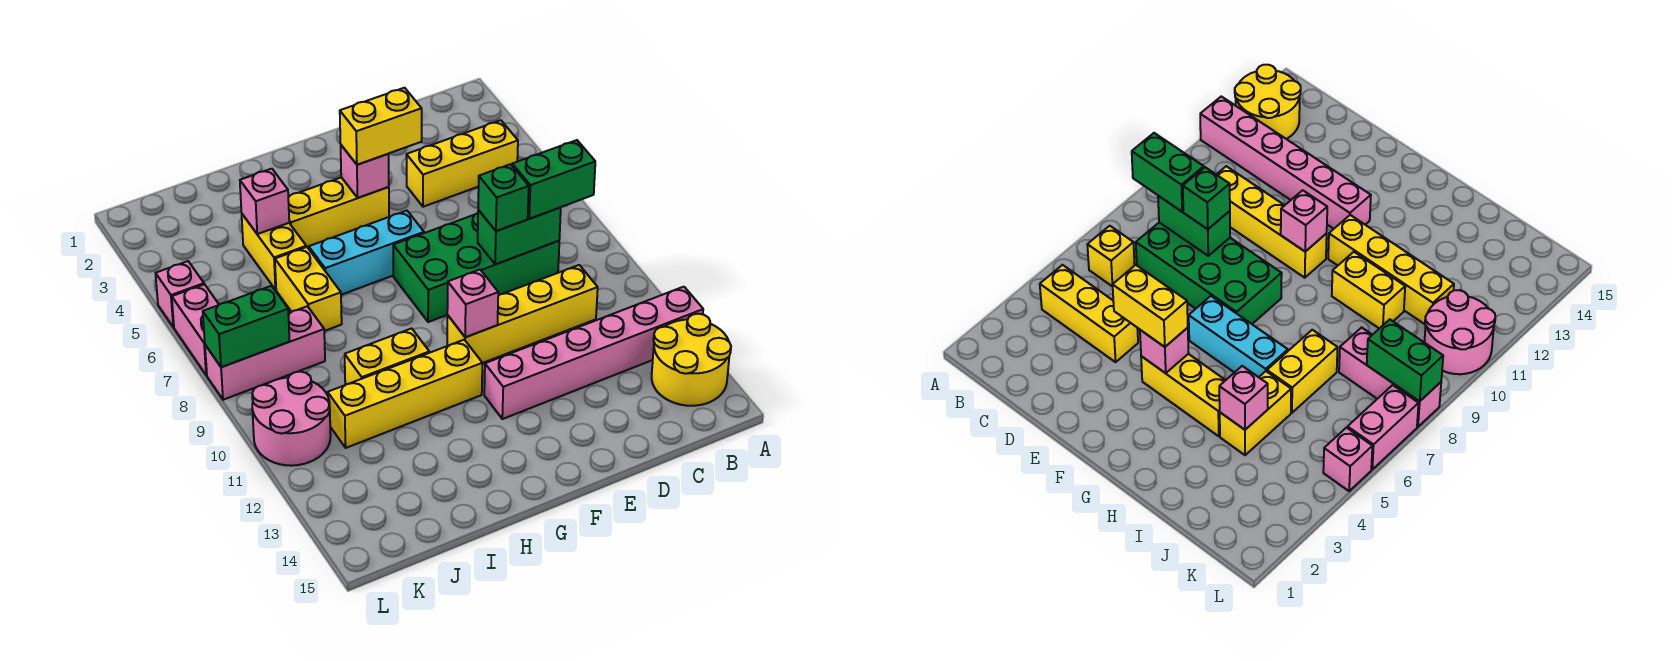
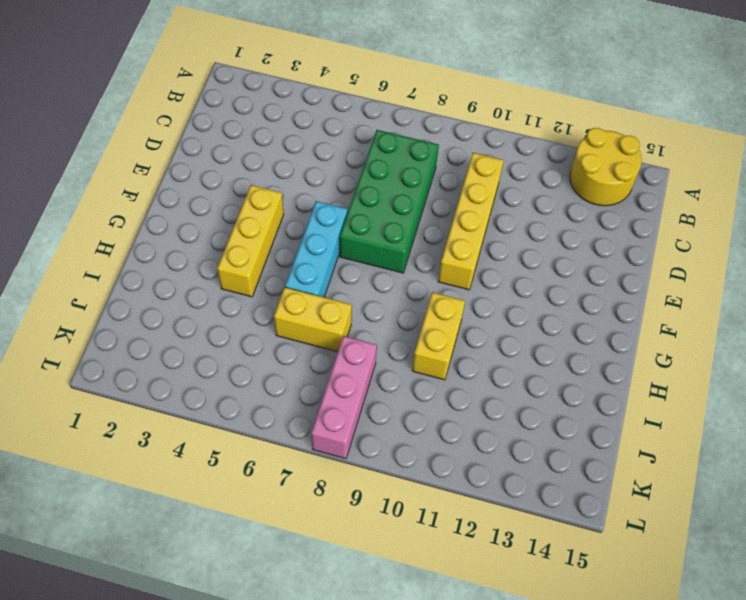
none -> pink 1x6 brick [484,287,703,419]
none -> yellow 1x3 brick [406,120,518,207]
none -> yellow 1x1 brick [1087,226,1135,287]

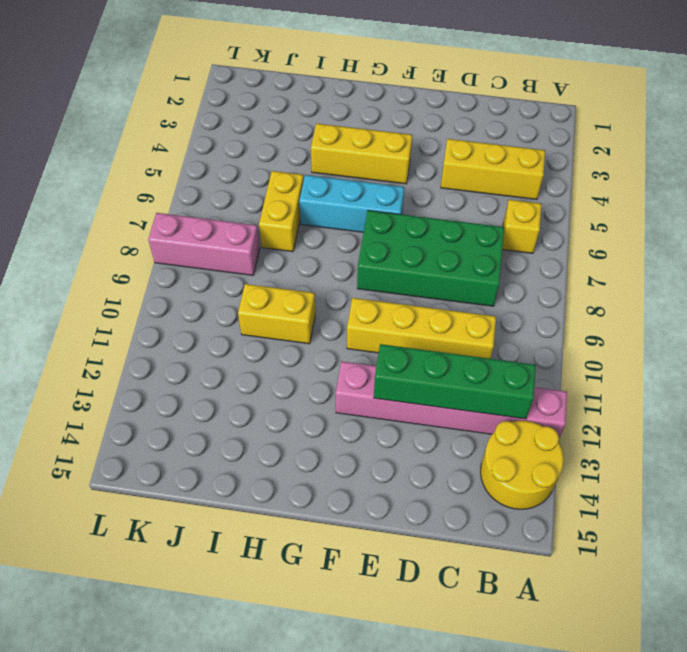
green 1x4 brick [374,344,536,419] -> none
none -> yellow 1x4 brick [328,340,482,448]
none -> yellow 1x2 brick [242,214,306,290]
none -> pink 2x2 round brick [252,372,331,466]

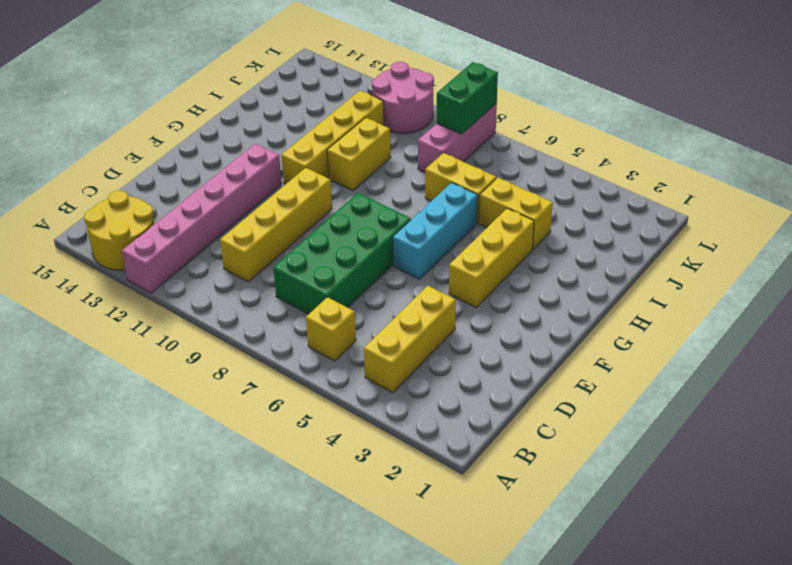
none -> pink 1x1 brick [156,261,204,327]
none -> pink 1x2 brick [172,284,219,375]
none -> green 1x2 brick [478,208,561,264]

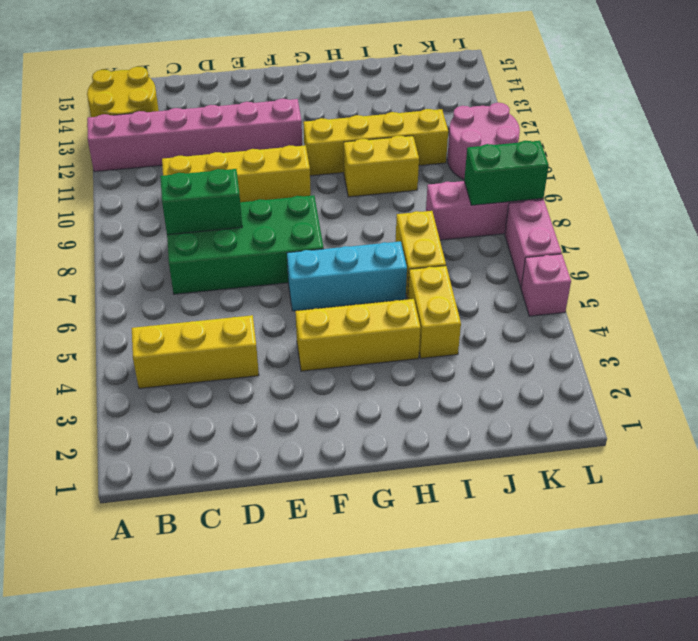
none -> yellow 1x1 brick [1087,226,1135,287]
none -> pink 1x1 brick [341,145,389,198]
none -> pink 1x1 brick [447,270,498,337]

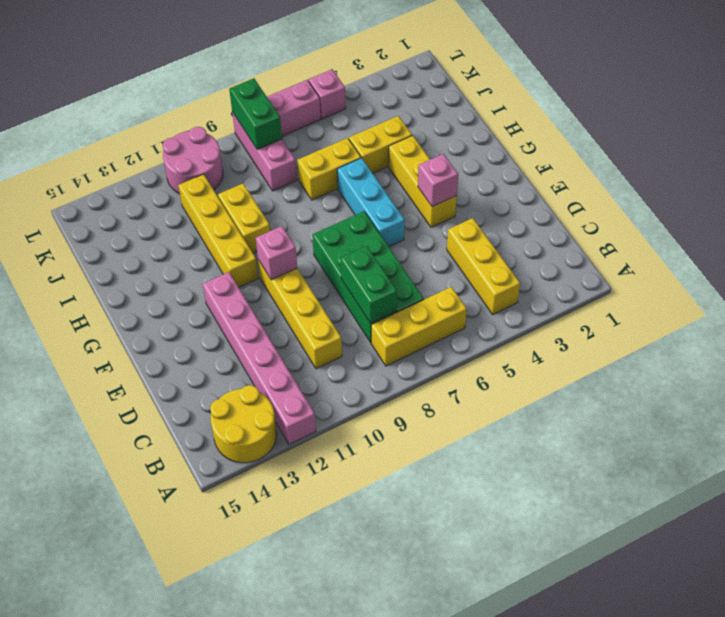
yellow 1x3 brick [371,287,467,366] -> yellow 1x1 brick [1087,226,1135,287]
none -> pink 1x1 brick [240,169,289,234]
none -> green 1x2 brick [512,140,595,219]
none -> green 1x1 brick [478,164,529,231]

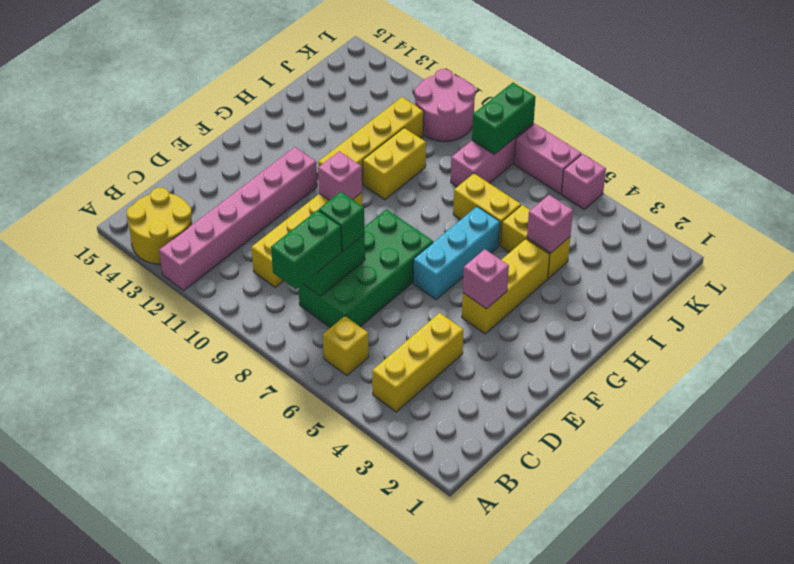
none -> yellow 1x2 brick [340,88,422,165]

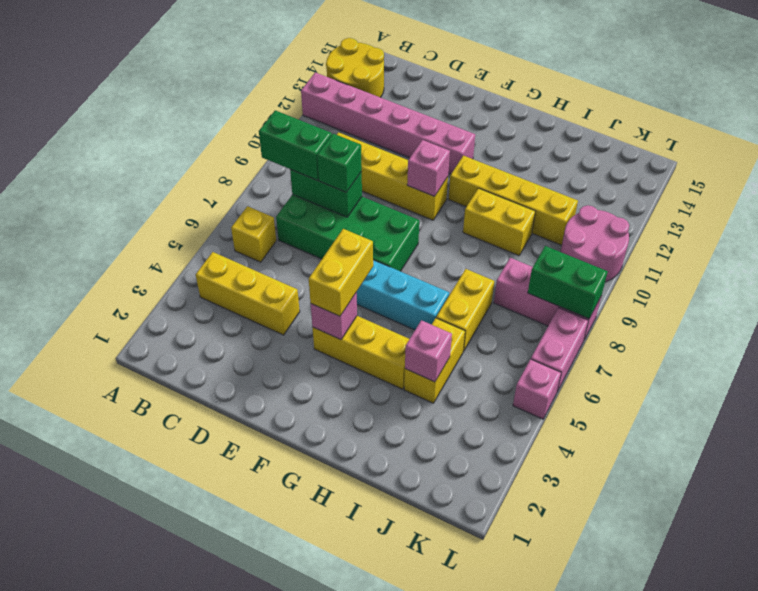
yellow 1x2 brick [309,229,373,316] -> yellow 1x2 brick turned to [340,88,422,165]

